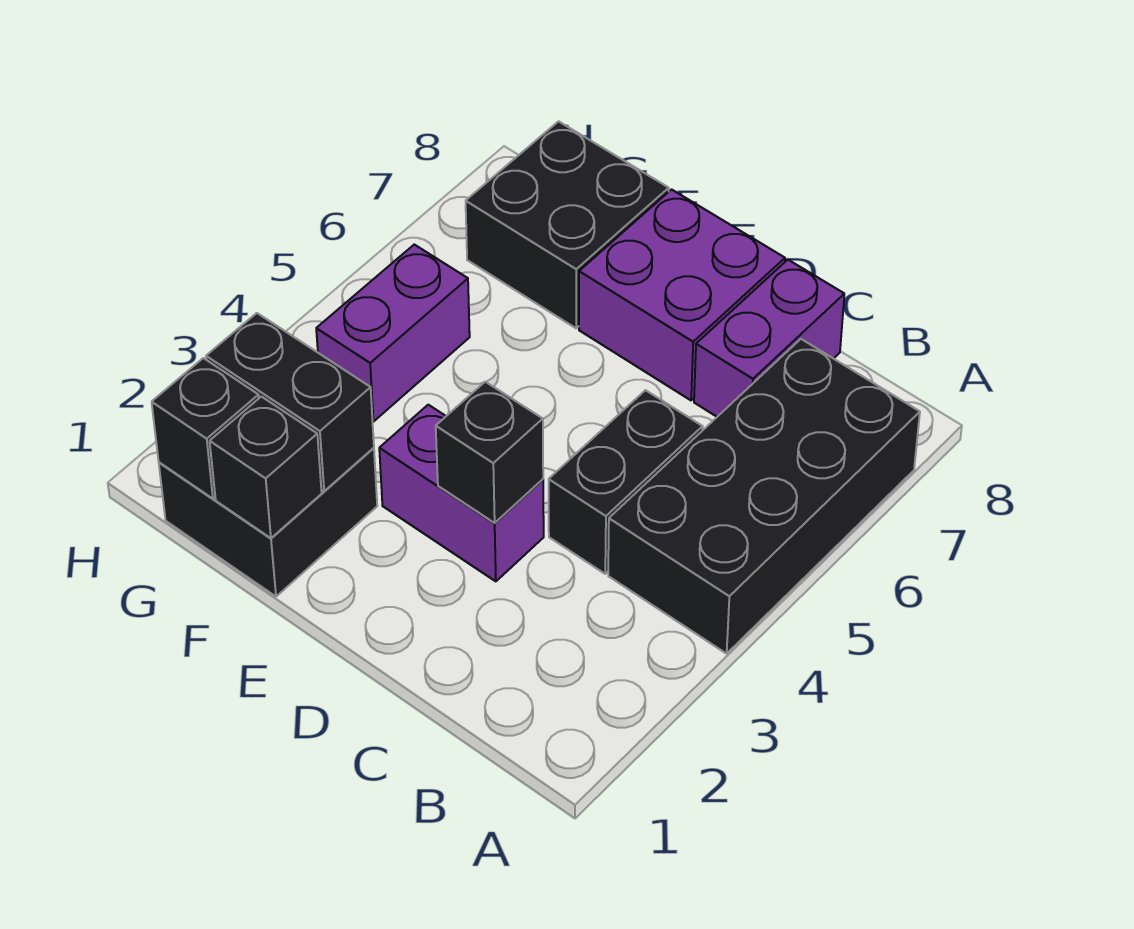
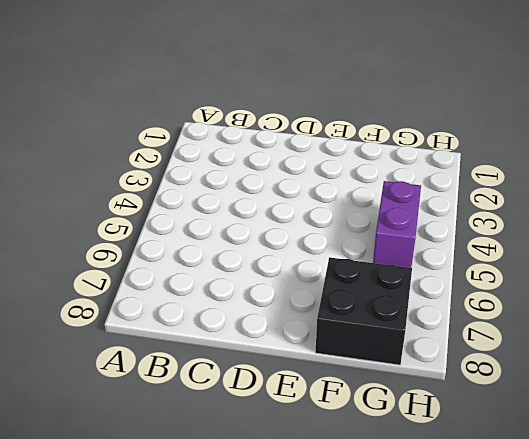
none -> black 2x4 brick [608,339,920,654]
none -> black 1x2 brick [549,390,703,574]
none -> purple 1x2 brick [694,260,844,417]

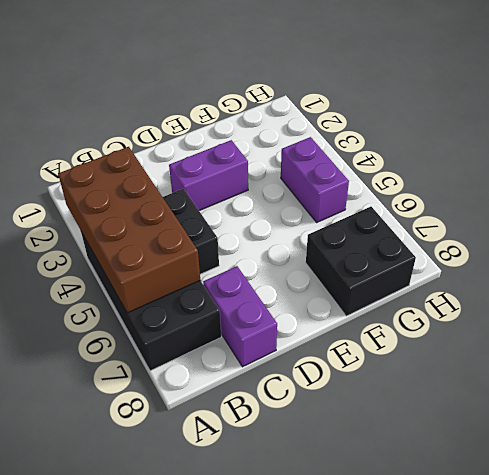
brown 2x4 brick [58,147,200,313] -> none
none -> purple 2x2 brick [579,190,785,400]
none -> black 2x2 brick [159,448,377,596]
none -> black 1x1 brick [436,382,543,523]

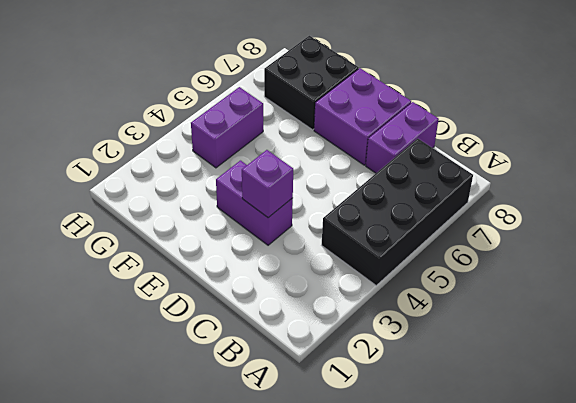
purple 1x1 brick [242,150,293,218] -> black 1x1 brick [436,382,543,523]
none -> black 1x2 brick [549,390,703,574]
none -> black 2x2 brick [159,448,377,596]
none -> black 1x1 brick [210,397,322,538]

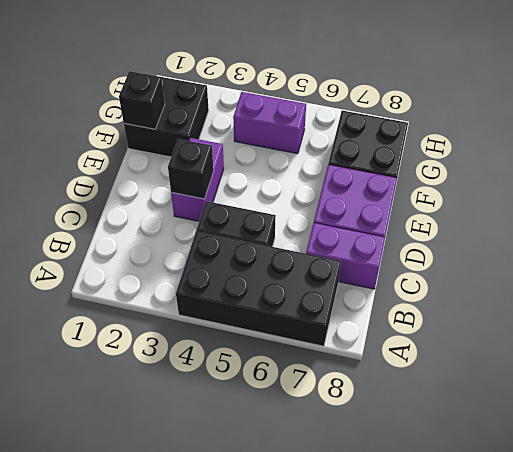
none -> black 1x2 brick [206,313,374,491]
none -> black 1x1 brick [152,358,259,499]

